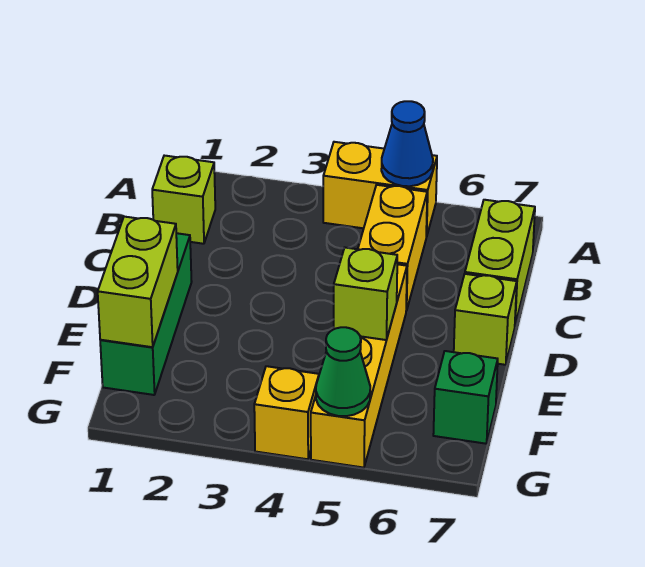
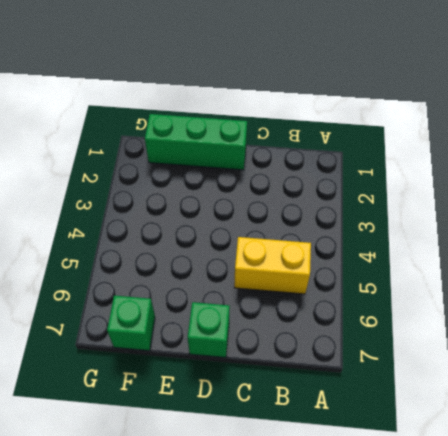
green 1x1 brick [188,302,230,358] -> lime 1x1 brick [454,274,517,365]
none -> yellow 1x2 brick [323,142,437,237]
none -> lime 1x1 brick [152,156,215,244]
none -> lime 1x2 brick [465,200,535,325]

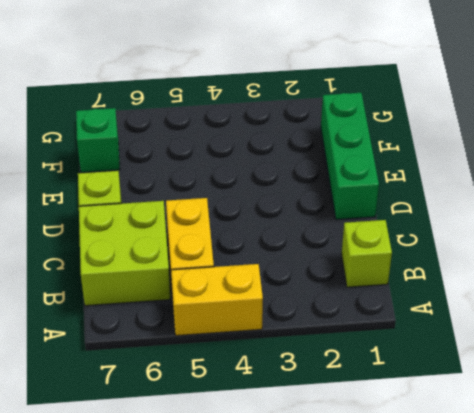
lime 2x2 brick [79,201,170,306] -> lime 1x2 brick [465,200,535,325]
none -> yellow 1x4 brick [311,264,407,468]
none -> yellow 1x1 brick [254,366,319,459]
none -> blue 1x1 cone [381,101,433,186]

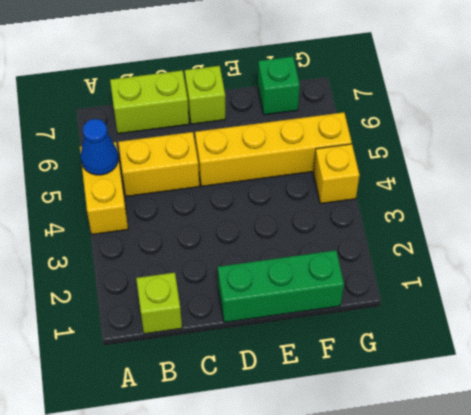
none -> lime 1x2 brick [98,217,178,347]
none -> lime 1x1 brick [334,248,397,340]
none -> green 1x1 cone [316,327,370,416]

